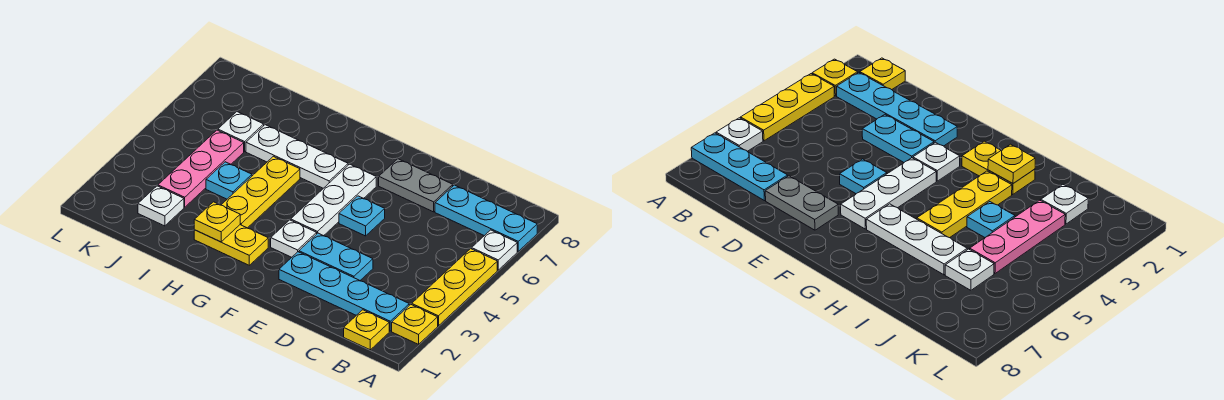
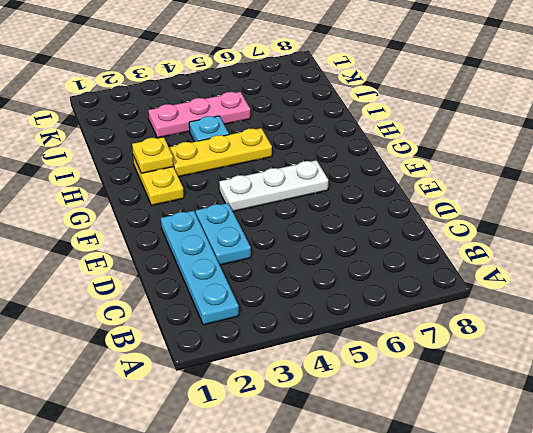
none -> yellow 1x1 plate [392,305,438,344]
none -> yellow 1x3 plate [412,249,497,326]
none -> white 1x1 plate [472,230,517,270]

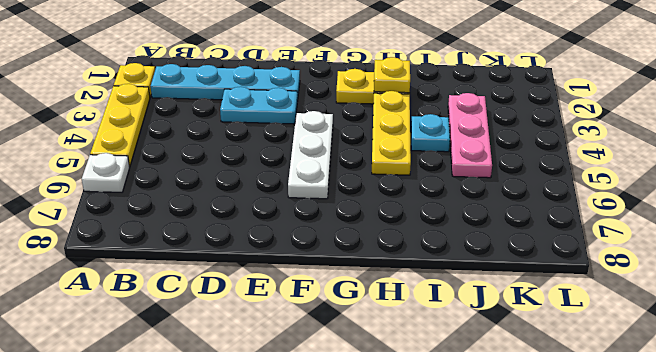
none -> cyan 1x3 plate [435,185,537,251]
none -> yellow 1x1 plate [344,310,389,350]
none -> grey 1x2 plate [379,159,453,212]

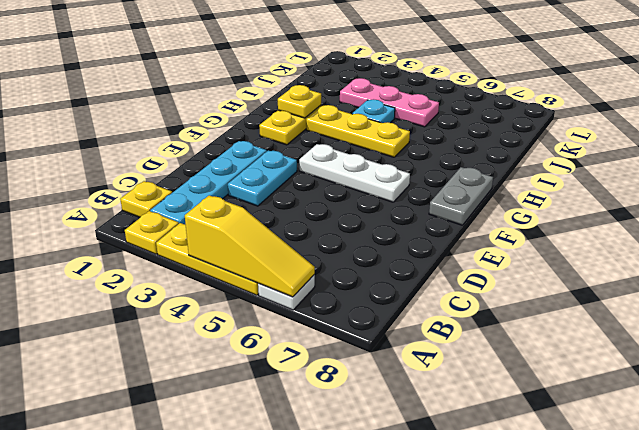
yellow 1x3 slope [185,195,315,297] -> none
grey 1x2 plate [429,167,493,225] -> grey 1x2 plate moved to [379,159,453,212]
none -> cyan 1x3 plate [435,185,537,251]
none -> cyan 1x1 plate [339,196,385,236]
none -> white 1x1 plate [271,220,317,257]

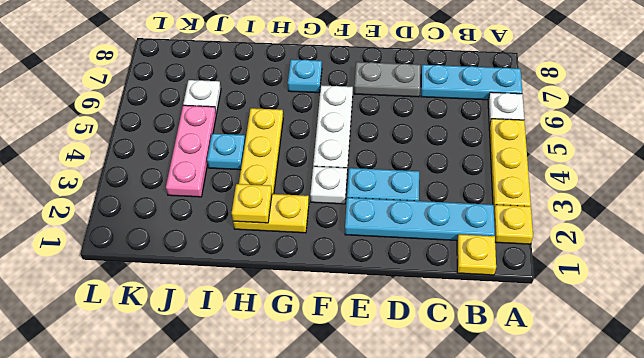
cyan 1x1 plate [288,59,322,93] -> cyan 1x1 plate moved to [339,196,385,236]
none -> white 1x3 plate [246,125,348,188]
none -> white 1x1 plate [138,186,184,226]

